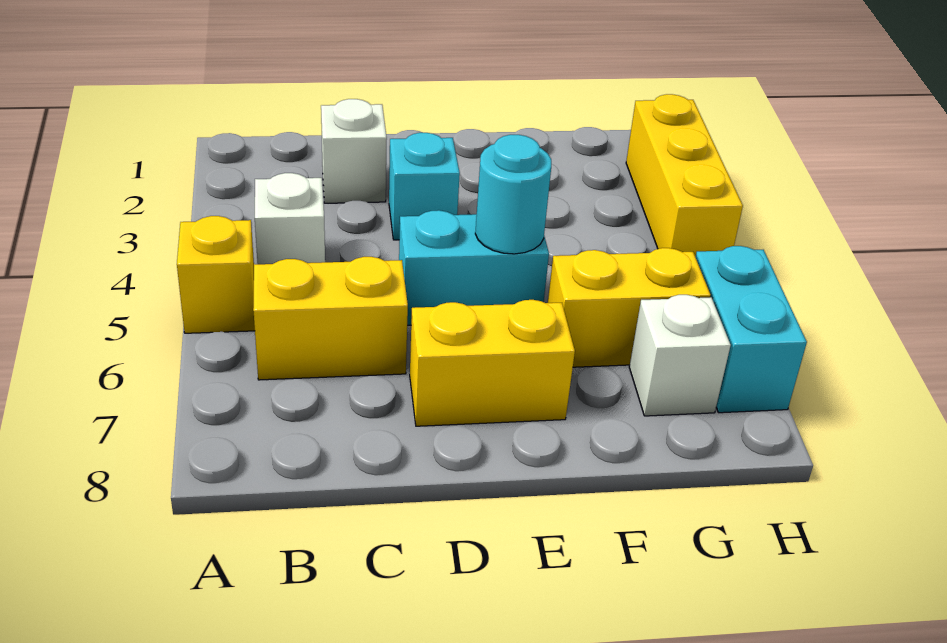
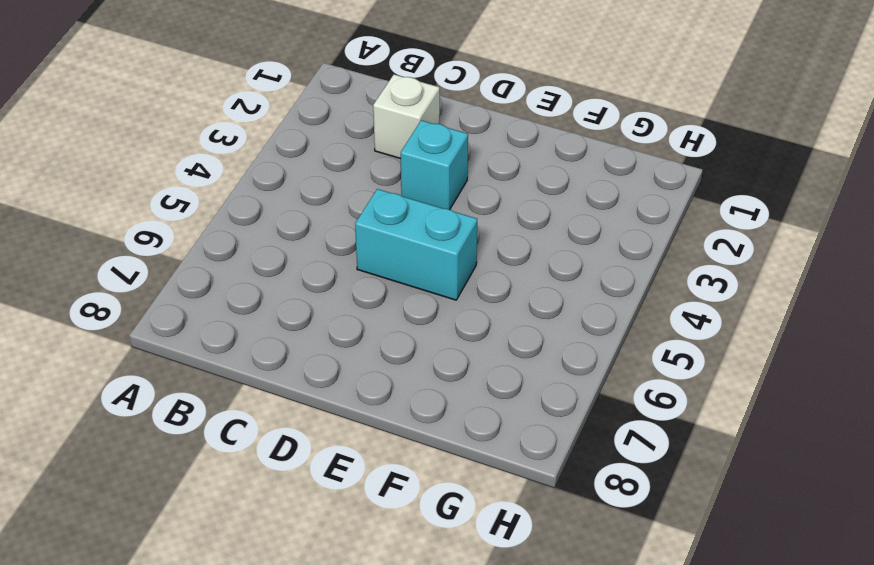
none -> yellow 1x1 brick [177,216,255,333]
none -> white 1x1 brick [255,173,325,264]
none -> yellow 1x2 brick [253,257,408,380]

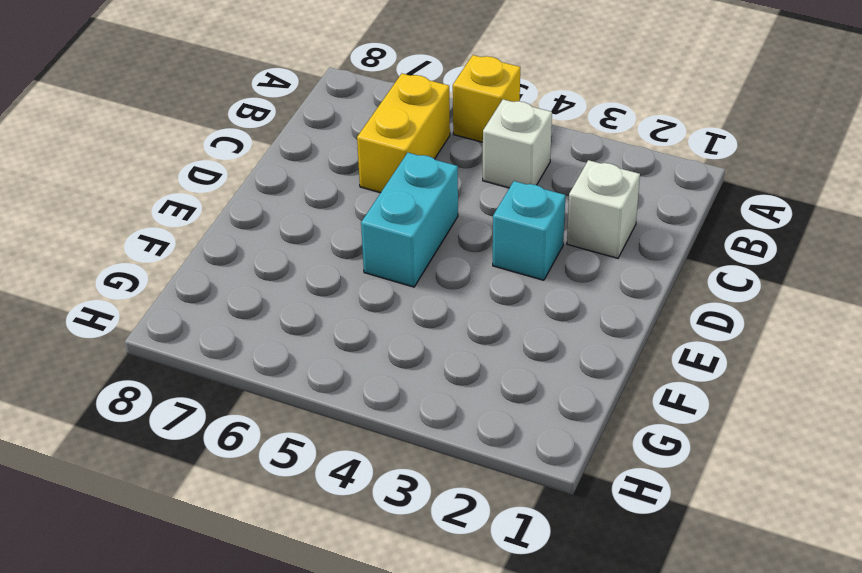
none -> yellow 1x2 brick [410,300,575,426]
none -> yellow 1x2 brick [548,248,711,367]
none -> white 1x1 brick [629,295,731,416]

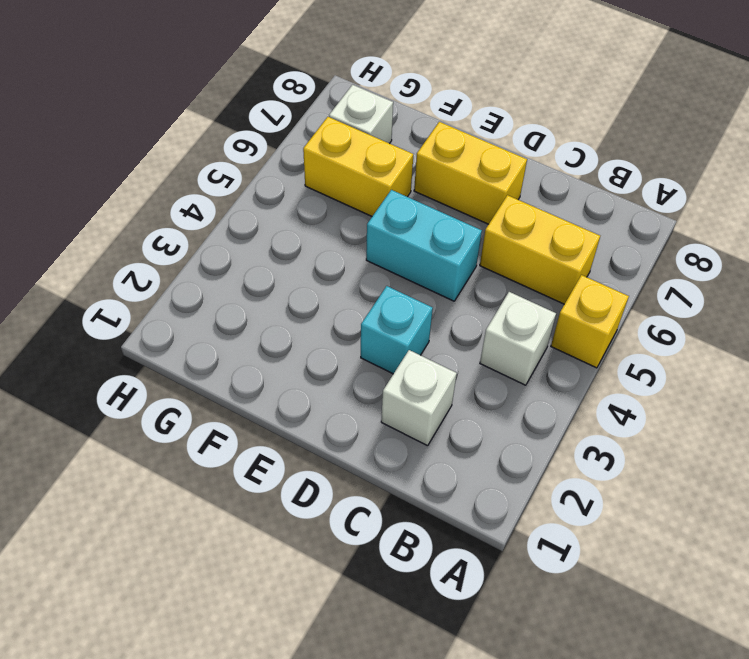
none -> yellow 1x3 brick [626,94,743,257]
none -> cyan 1x2 brick [696,246,807,413]
none -> cyan 1x1 round brick [475,135,551,254]

